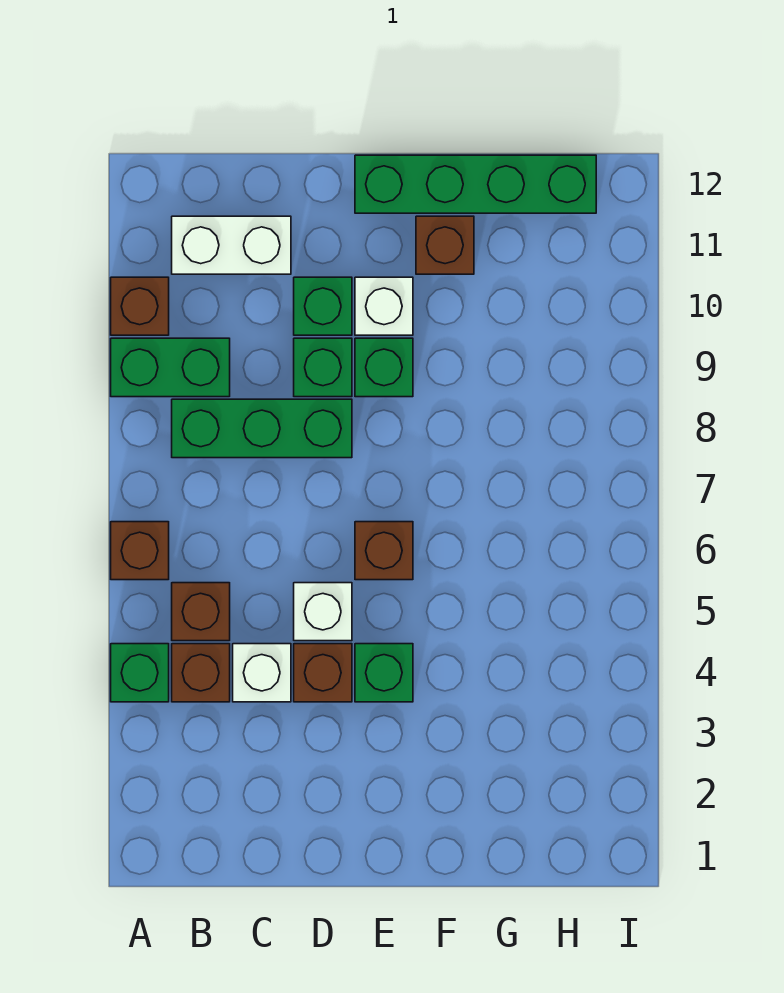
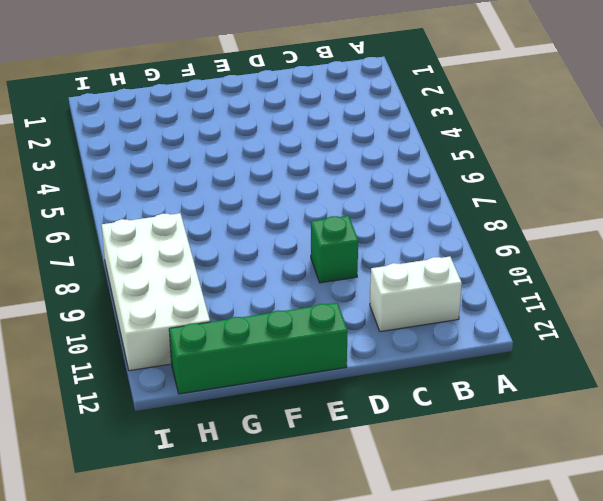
white 2x4 brick [102,213,210,371] -> none
none -> green 1x1 brick [111,644,169,702]
none -> brown 1x1 brick [111,522,169,580]
none -> green 1x2 brick [111,338,230,397]

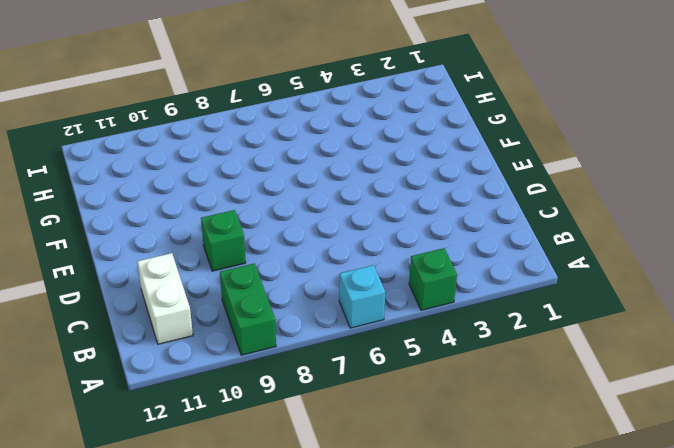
cyan 1x1 brick [339,265,385,328] -> brown 1x1 brick [111,522,169,580]
none -> brown 1x1 brick [111,277,169,335]
none -> brown 1x1 brick [172,644,230,702]
none -> brown 1x1 brick [172,583,230,641]

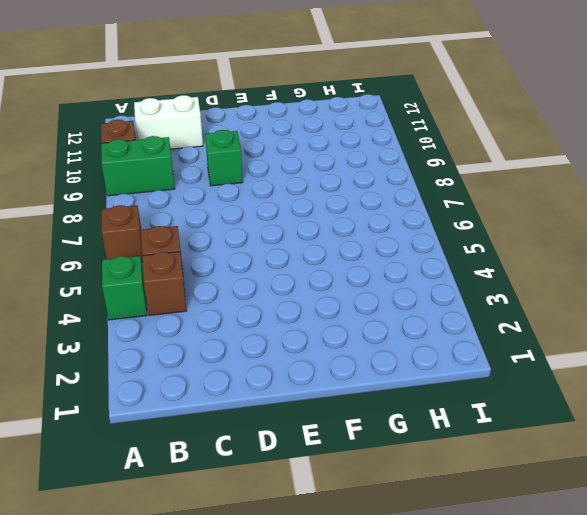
none -> green 1x3 brick [172,399,352,458]
none -> white 1x1 brick [233,644,291,702]
none -> brown 1x1 brick [294,644,352,702]

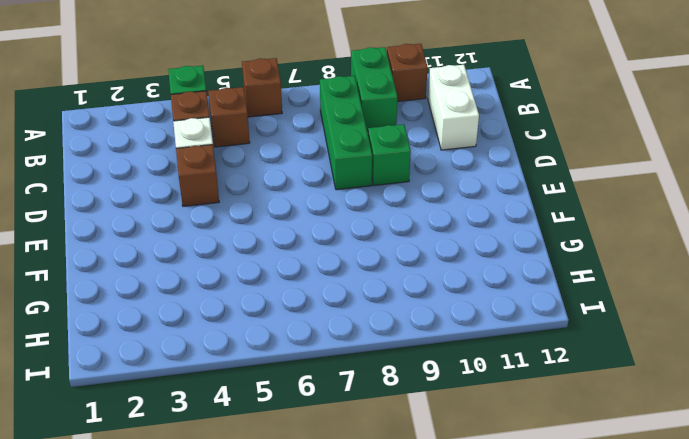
none -> white 1x1 brick [294,583,352,641]
none -> green 1x1 brick [294,277,352,335]
none -> green 1x1 brick [355,644,413,702]

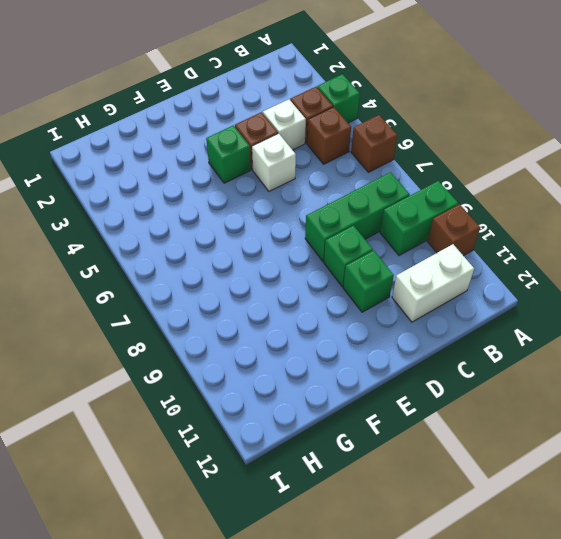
none -> brown 1x1 brick [355,522,413,580]
none -> green 1x1 brick [355,338,413,397]
none -> white 1x1 brick [355,277,413,335]

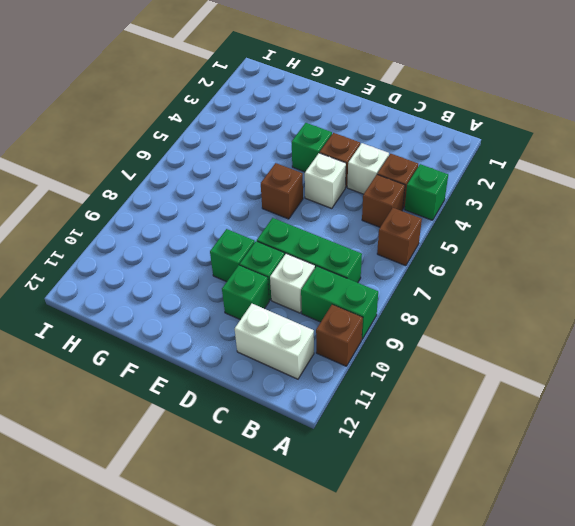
white 1x1 brick [270,254,315,313] -> white 1x1 brick moved to [355,277,413,335]
none -> green 1x4 brick [355,155,596,213]
none -> brown 1x1 brick [416,216,474,274]

